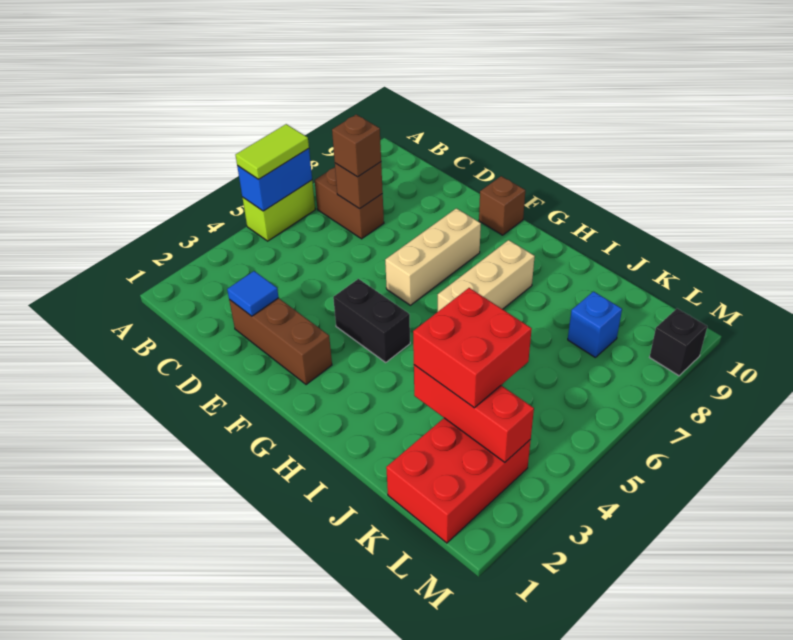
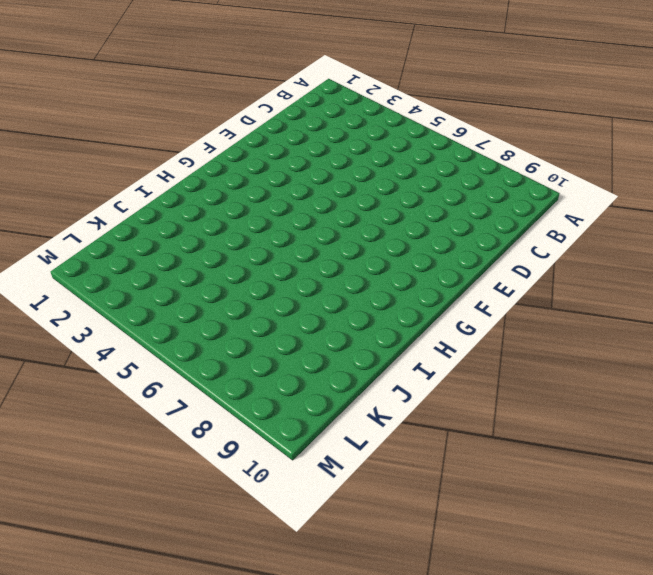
none -> lime 1x2 brick [242,180,315,241]
none -> brown 1x2 brick [315,167,384,239]
none -> brown 1x3 brick [229,298,332,385]

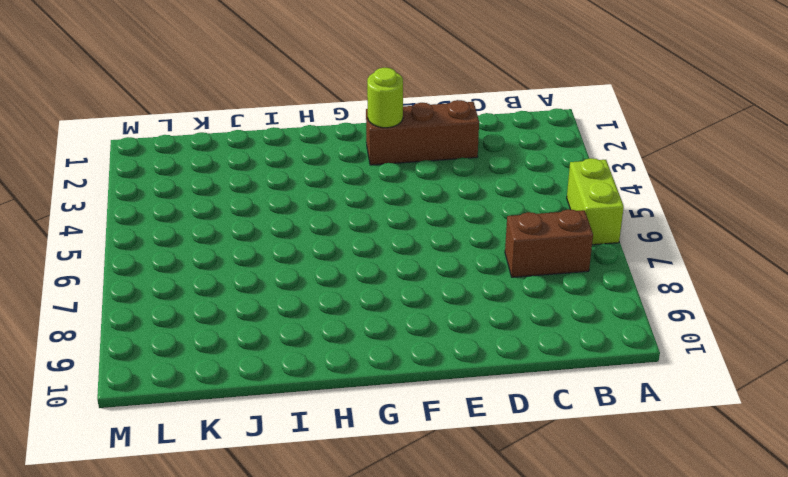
lime 1x1 round brick [367,68,403,128] -> none
none -> black 1x2 brick [333,279,410,362]
none -> tan 1x3 brick [385,208,481,305]
none -> brown 1x1 brick [479,176,525,235]

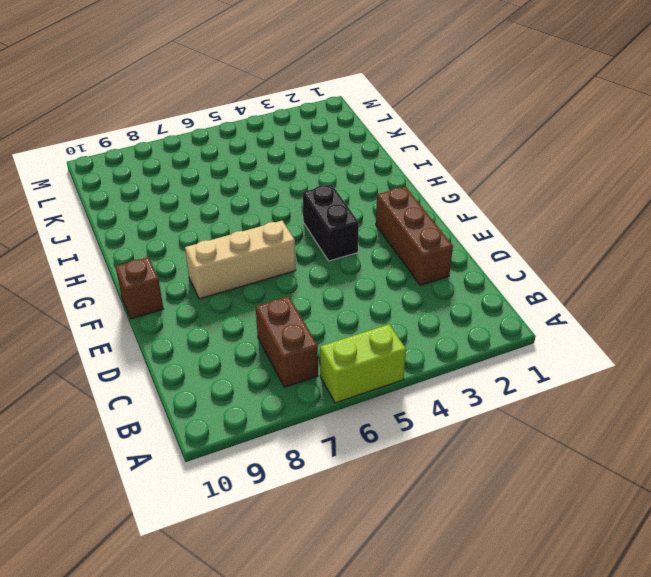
none -> tan 1x3 brick [438,240,535,311]
none -> red 2x3 brick [386,418,531,543]
none -> blue 1x1 brick [568,292,622,357]

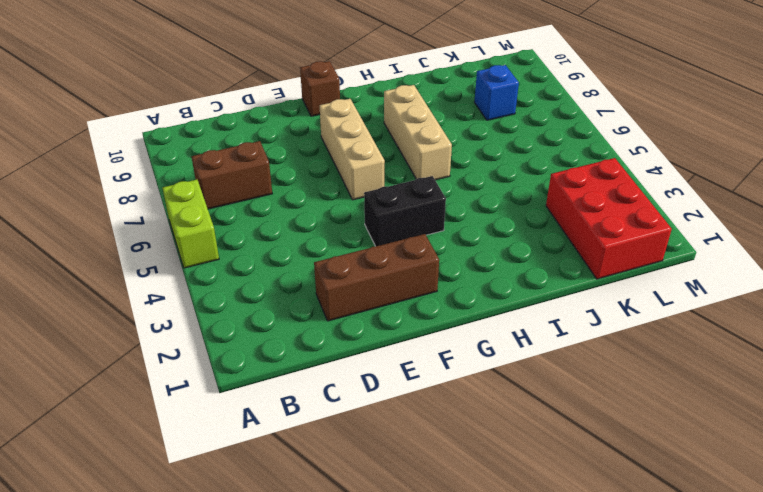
none -> black 1x1 brick [650,309,707,376]
none -> blue 1x2 brick [237,149,312,211]
none -> brown 1x1 brick [335,162,383,209]

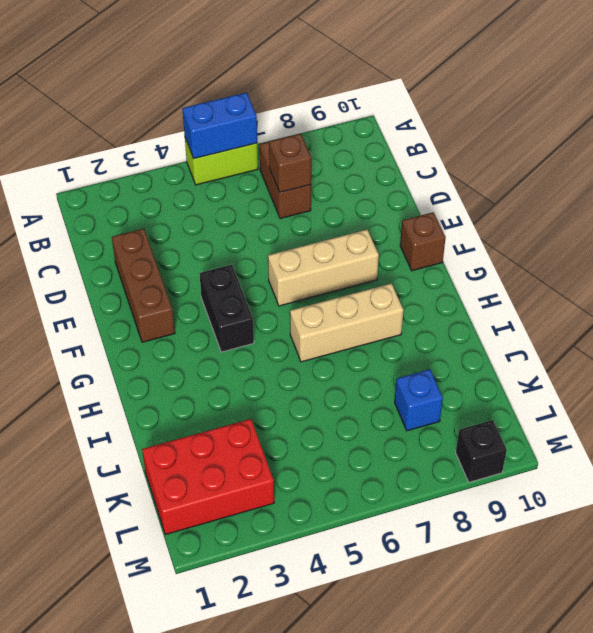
none -> blue 1x1 tile [227,271,279,316]
none -> red 1x3 brick [414,365,534,462]
none -> lime 1x2 tile [236,124,309,179]

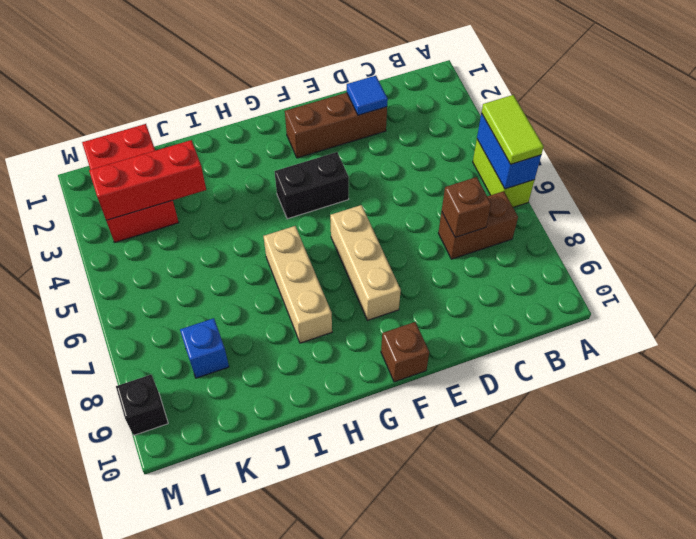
none -> brown 1x1 brick [332,115,381,177]
none -> red 2x2 brick [413,288,532,408]

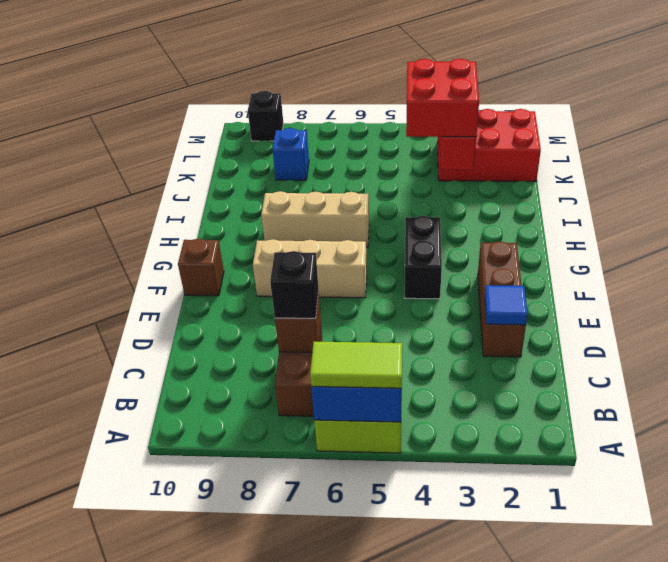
black 1x1 brick [270,251,319,318] -> brown 1x1 brick [332,115,381,177]

